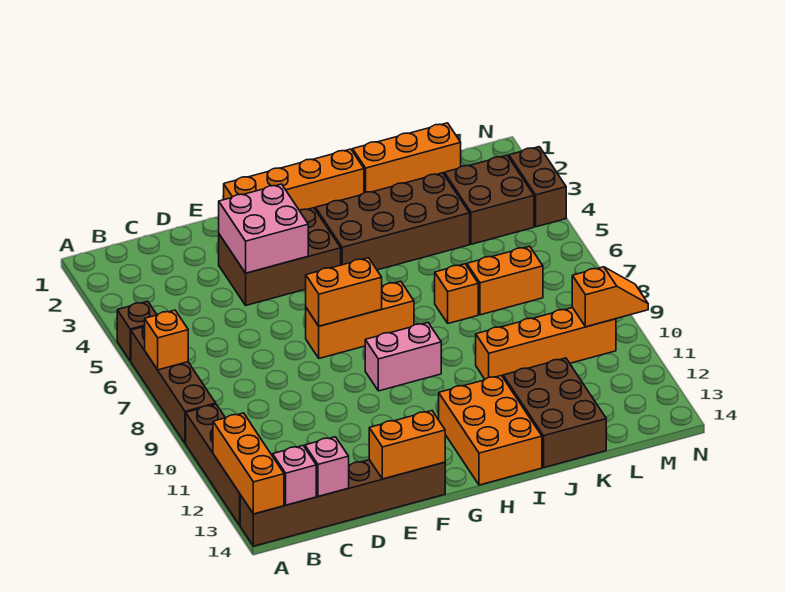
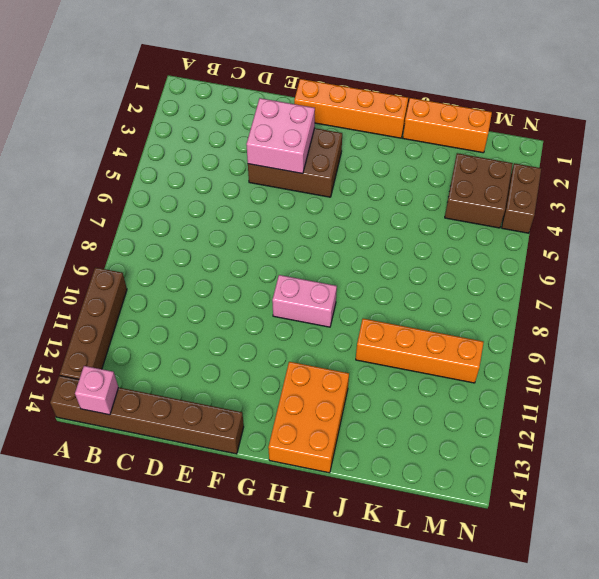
none -> brown 1x1 brick [117,301,157,361]
none -> brown 1x4 brick [131,326,216,443]
none -> orange 1x3 brick [306,281,414,358]

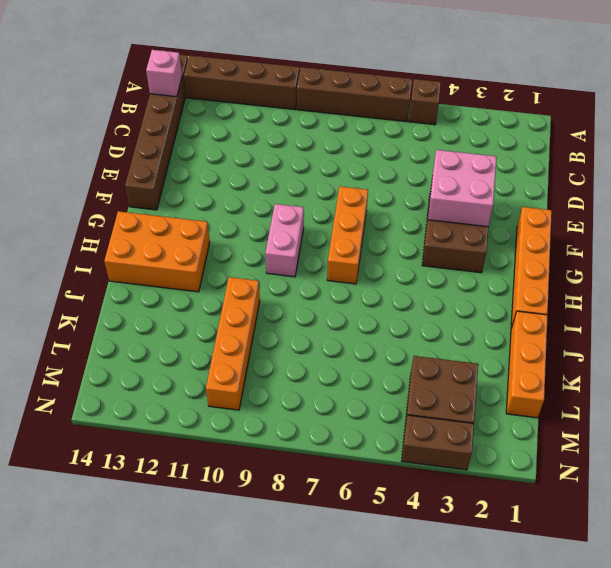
none -> brown 2x4 brick [315,173,470,270]
none -> orange 1x1 brick [435,264,478,323]
none -> brown 2x3 brick [503,358,606,467]

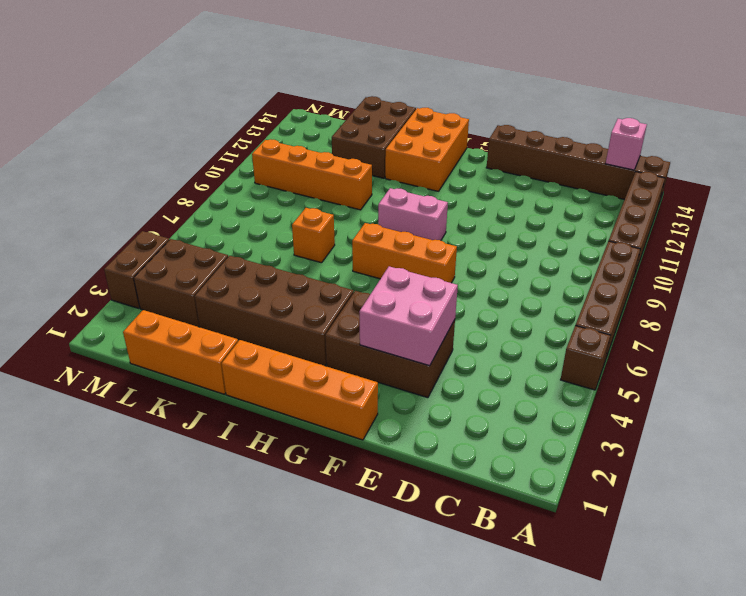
none -> orange 1x2 brick [467,246,543,315]
none -> orange 1x1 brick [145,310,188,370]
none -> orange 1x3 brick [213,413,284,514]

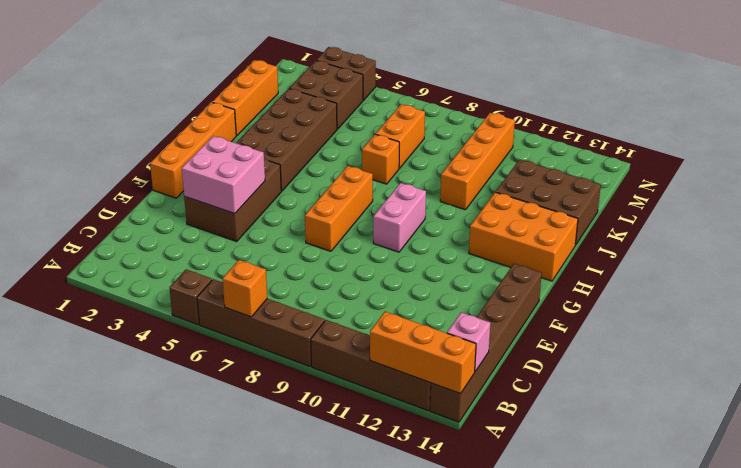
none -> pink 1x1 brick [305,437,349,497]
none -> orange 1x2 brick [369,411,445,479]
none -> orange 1x2 brick [306,258,382,326]

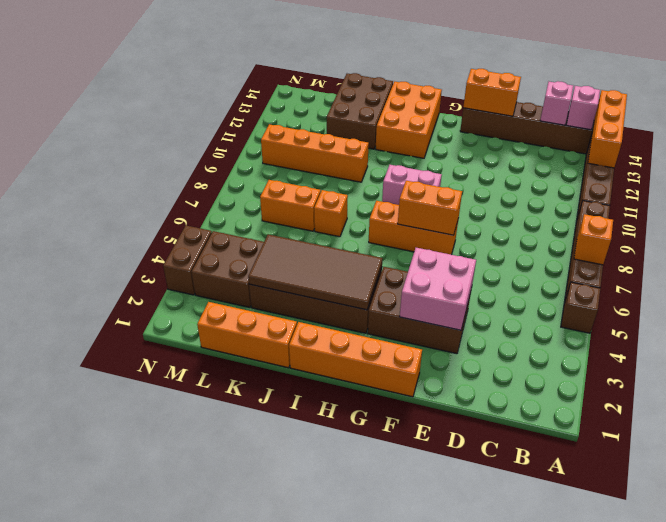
brown 2x4 tile [248,234,383,310] -> none
none -> orange 1x2 slope [572,267,648,327]

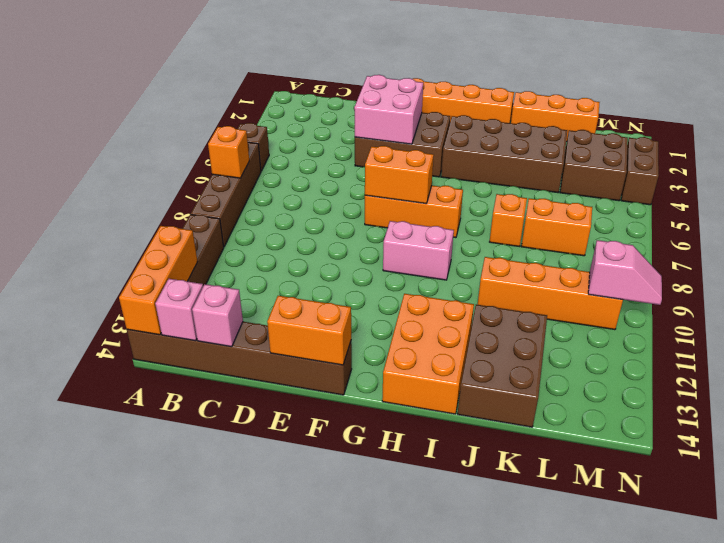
pink 1x2 slope [588,240,662,305] -> orange 1x2 slope [572,267,648,327]

